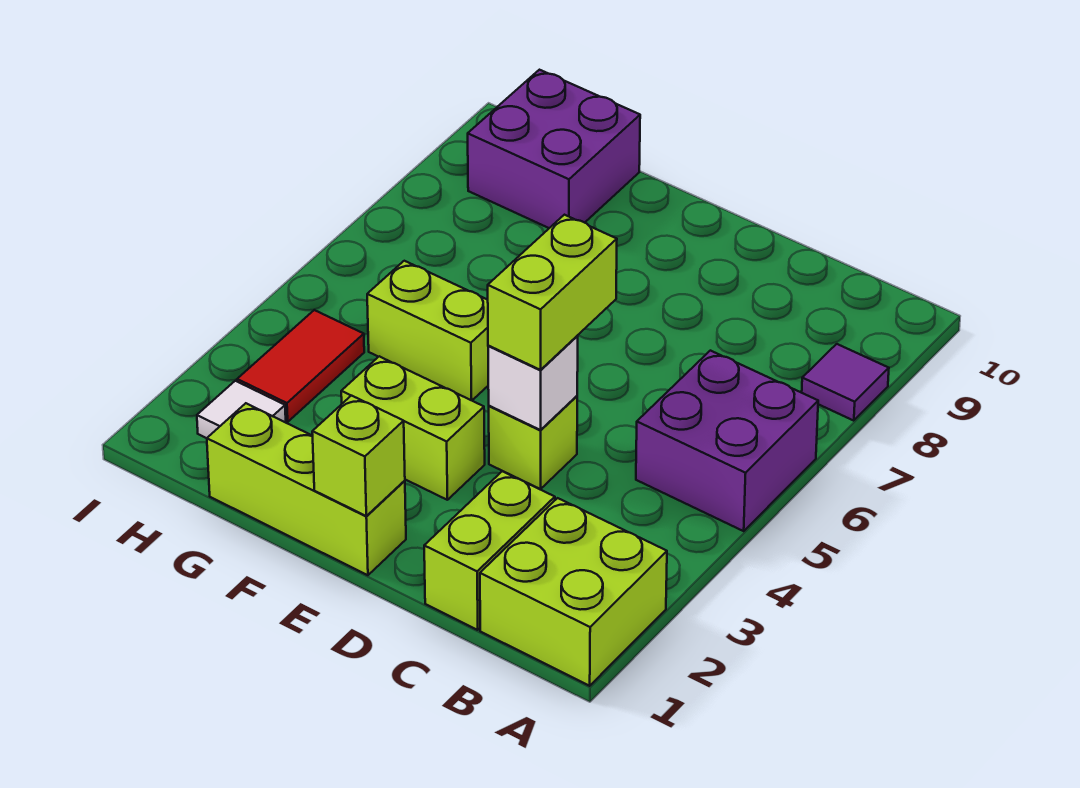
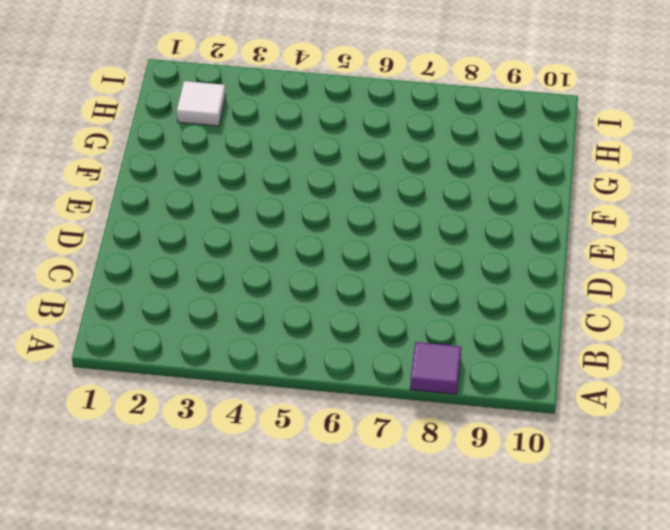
none -> lime 2x2 brick [480,498,667,686]
none -> purple 2x2 brick [636,351,818,531]
none -> lime 1x2 brick [424,471,555,630]

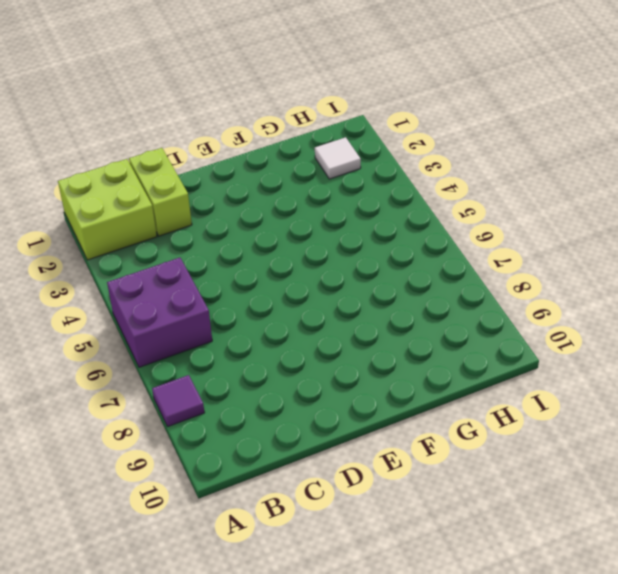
none -> lime 1x1 brick [489,396,577,489]
none -> lime 1x3 brick [207,403,406,575]
none -> lime 1x2 brick [341,356,485,500]

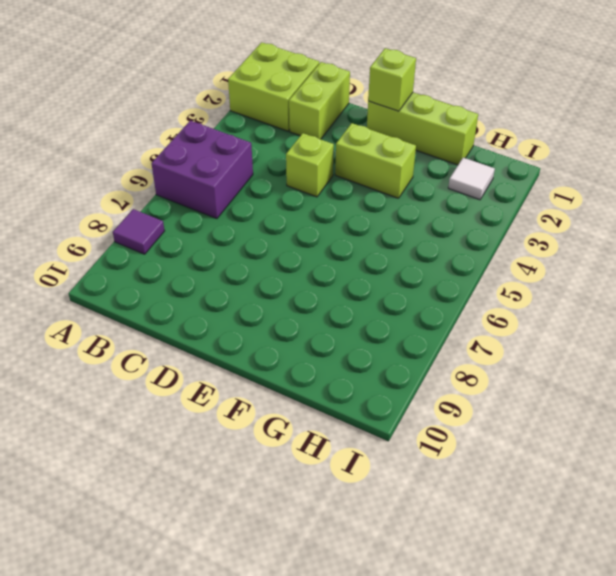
none -> lime 1x2 brick [367,261,488,400]
none -> purple 2x2 brick [468,70,640,228]
none -> red 1x2 tile [237,310,364,422]

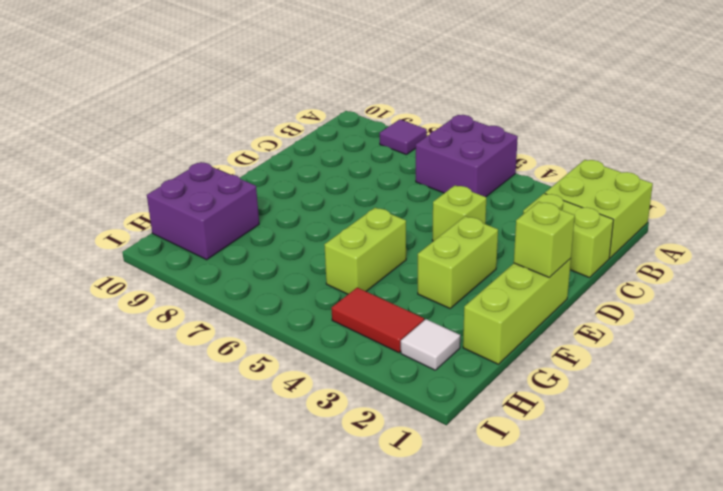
none -> white 1x1 brick [488,336,578,430]
none -> lime 1x2 brick [488,215,617,370]

